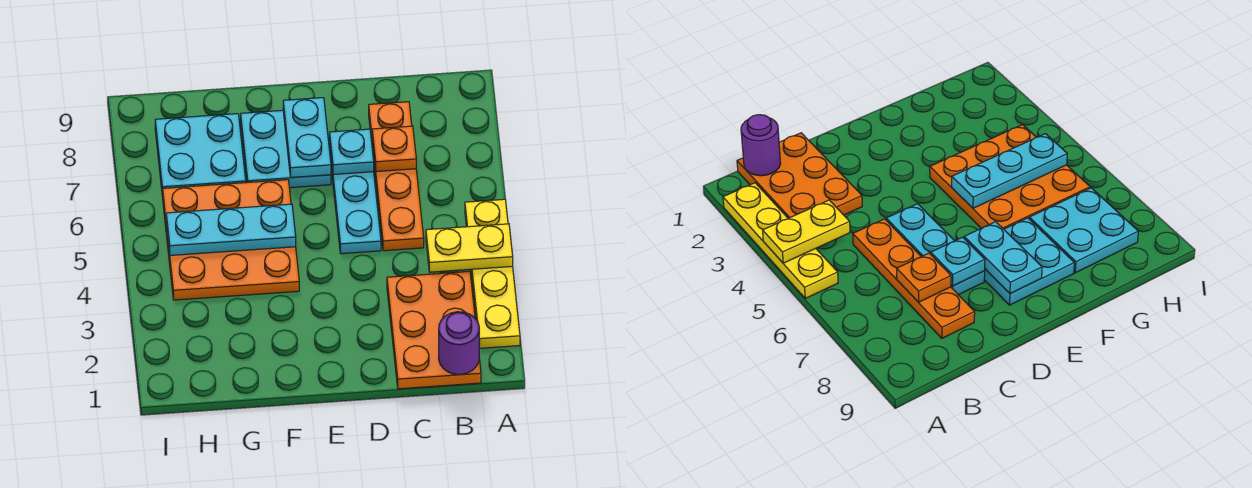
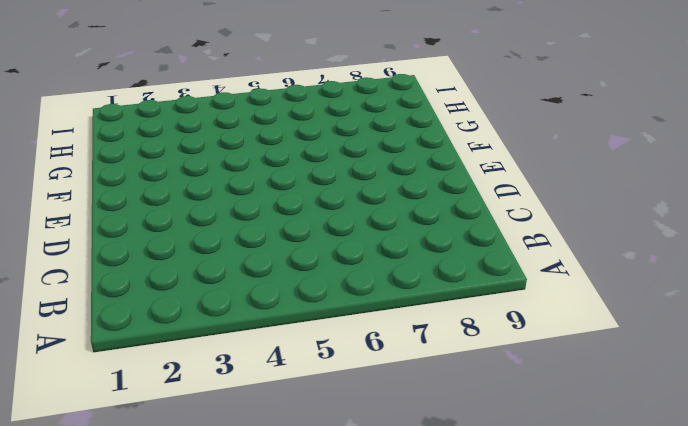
none -> yellow 1x4 plate [465,199,520,348]
none -> orange 2x3 plate [387,271,481,389]
none -> orange 1x4 plate [369,102,424,251]

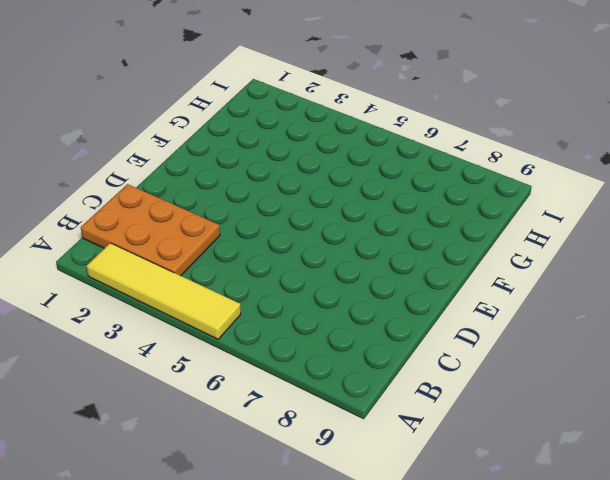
yellow 1x4 tile [87,243,241,339] -> yellow 1x4 plate [465,199,520,348]
none -> orange 1x4 plate [369,102,424,251]
none -> cyan 1x3 plate [330,151,381,254]
none -> cyan 2x2 plate [241,110,331,188]

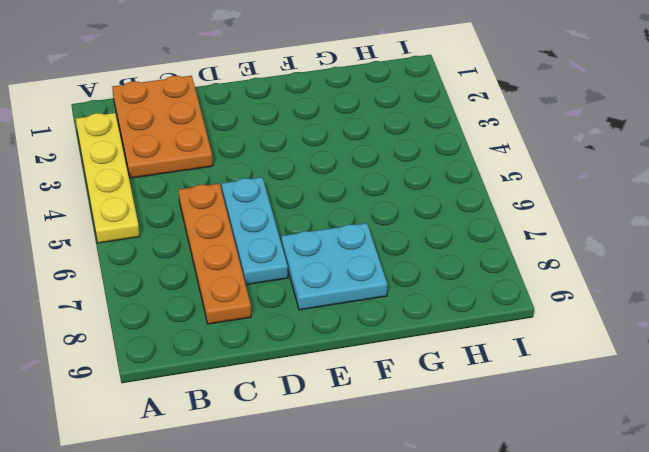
none -> orange 3x3 plate [163,180,299,300]
none -> cyan 2x2 plate [155,114,246,196]
none -> yellow 1x2 plate [426,224,513,272]

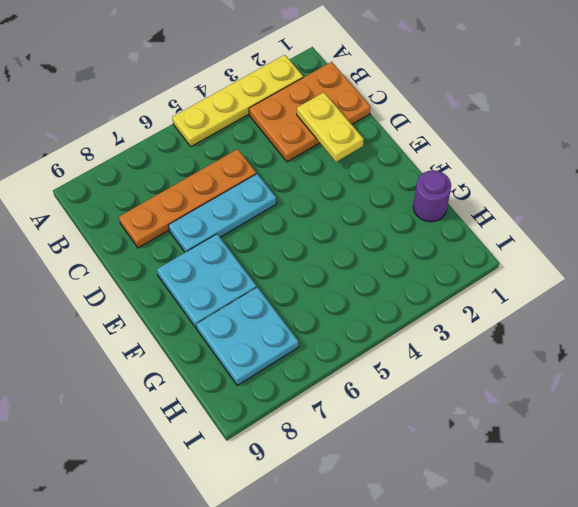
yellow 1x2 plate [297,92,364,162] -> yellow 1x2 plate moved to [426,224,513,272]
purple 1x1 round brick [413,170,451,222] -> purple 1x1 round brick moved to [439,312,479,374]
none -> orange 3x3 plate [163,180,299,300]
none -> orange 1x1 plate [372,126,416,172]
none -> cyan 1x1 plate [330,129,374,175]

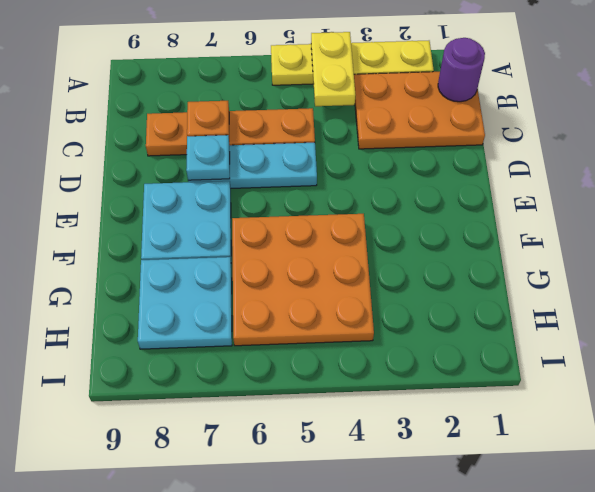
none -> cyan 1x2 plate [283,98,331,177]
none -> cyan 1x3 plate [166,204,296,255]

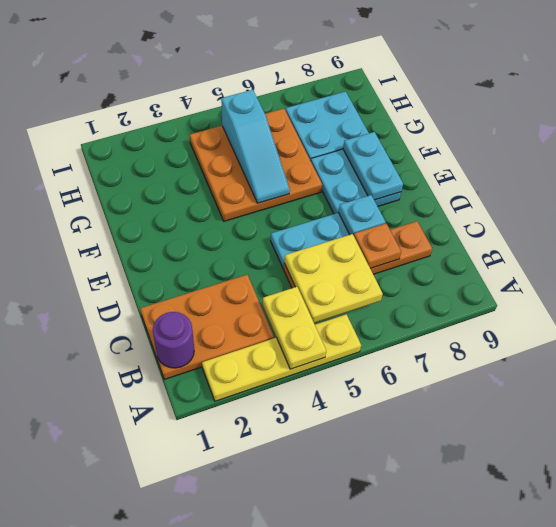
yellow 2x2 plate [284,234,383,323] -> none
cyan 1x2 plate [343,132,403,200] -> cyan 1x2 plate turned to [283,98,331,177]
cyan 1x3 slope [221,90,290,203] -> cyan 1x3 plate [166,204,296,255]

